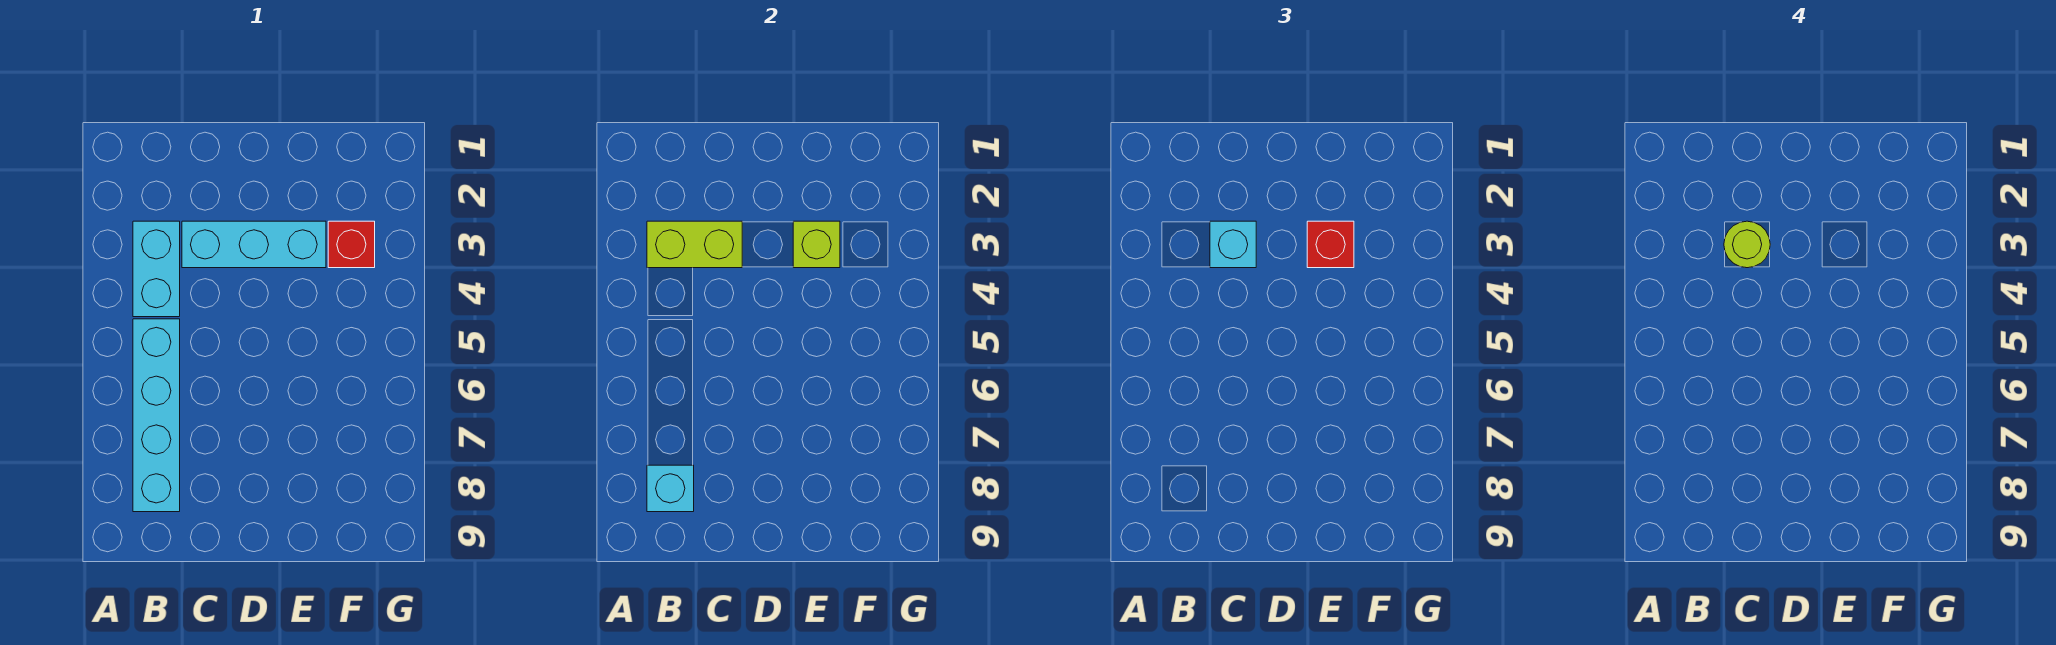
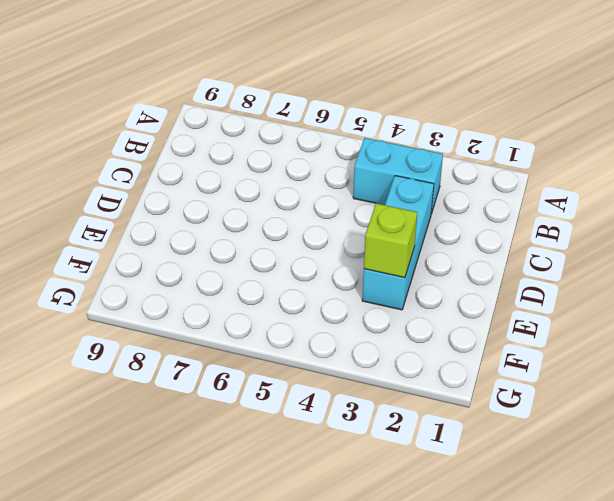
none -> cyan 1x4 brick [133,319,180,512]
none -> red 1x1 brick [328,221,375,268]

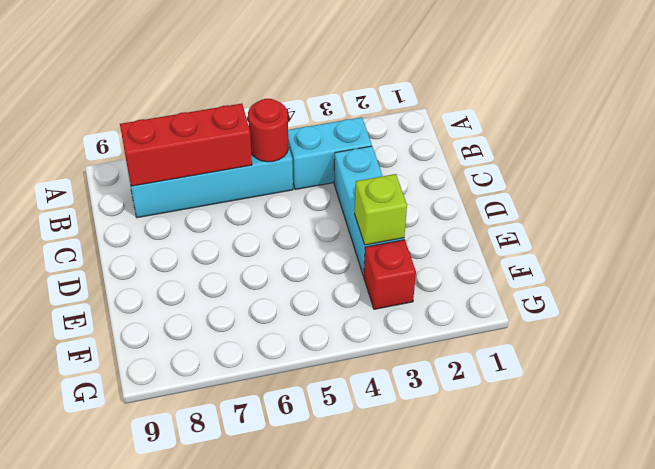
red 1x1 round brick [248,99,289,162] -> none
red 1x3 brick [120,103,252,186] -> cyan 1x1 brick [647,465,694,512]
none -> lime 1x2 brick [647,221,742,268]
none -> cyan 1x1 brick [1210,221,1256,268]

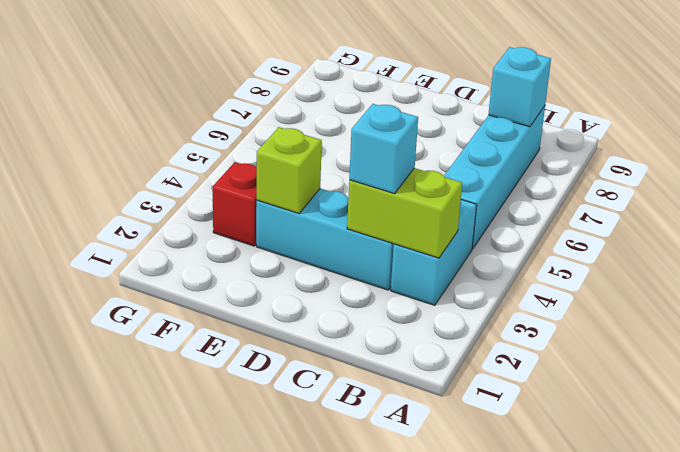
none -> red 1x1 brick [1307,221,1354,268]
none -> lime 1x1 round brick [1724,221,1770,268]

